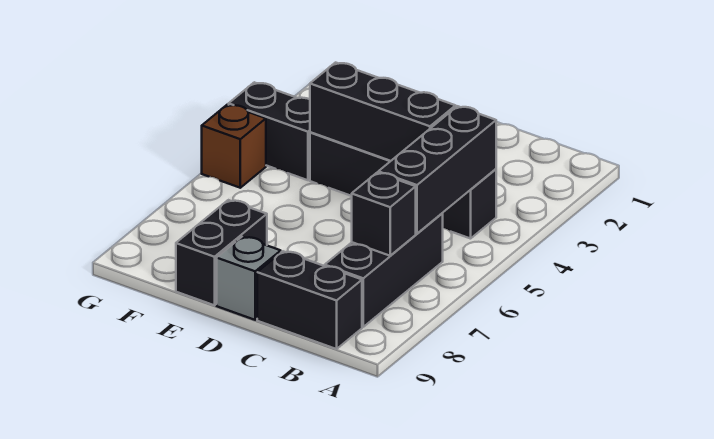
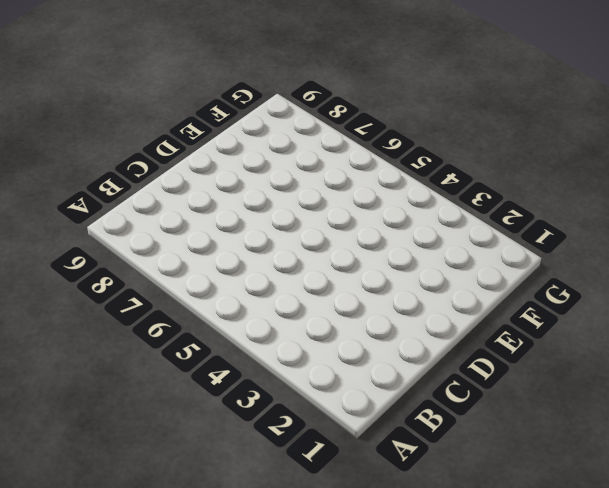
none -> black 1x4 brick [310,132,496,239]
none -> black 1x3 brick [325,214,443,327]

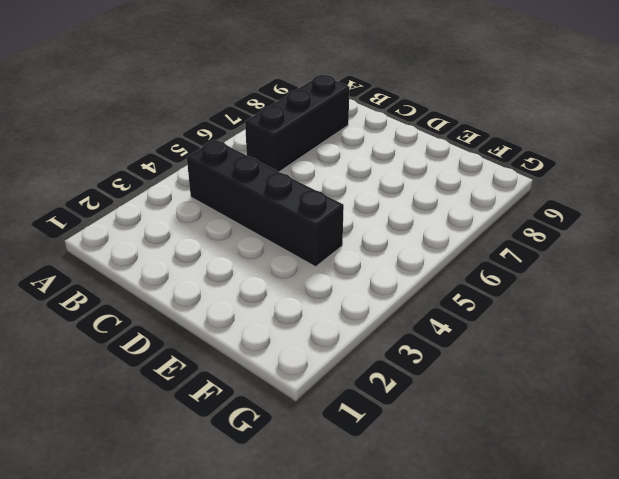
none -> black 1x2 brick [257,251,362,349]
none -> grey 1x1 brick [217,237,281,320]

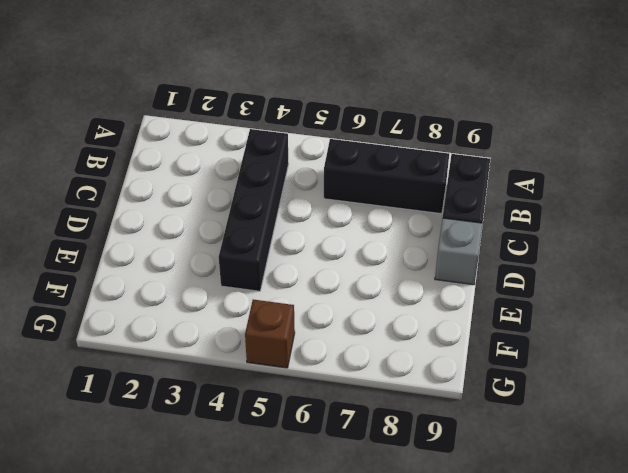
none -> black 1x2 brick [176,200,267,305]
none -> black 1x2 brick [229,82,310,180]

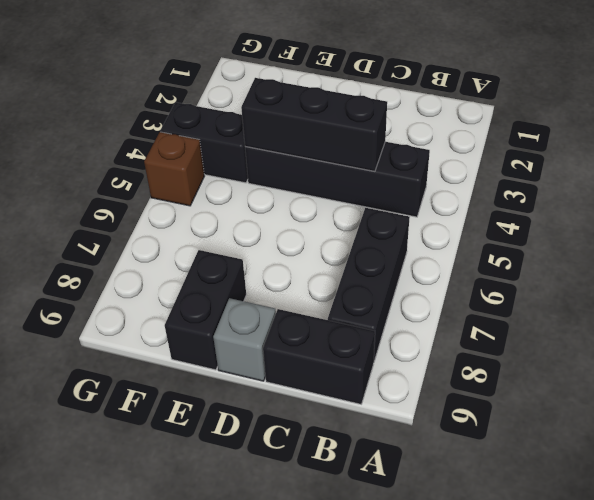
none -> black 1x3 brick [378,106,496,234]
none -> black 1x1 brick [352,173,416,256]

